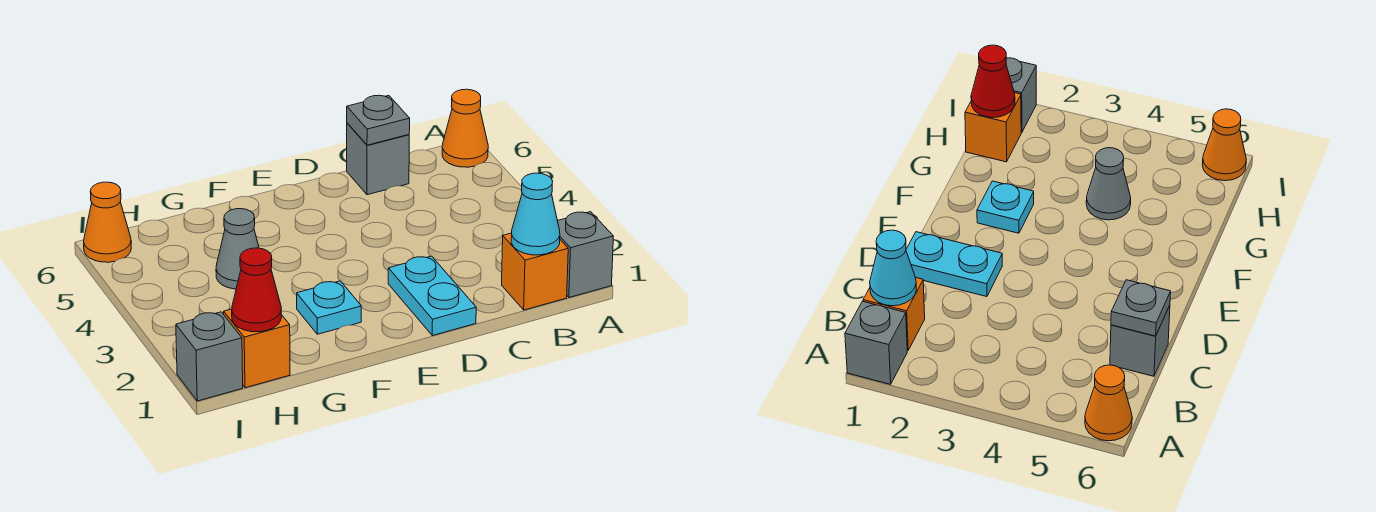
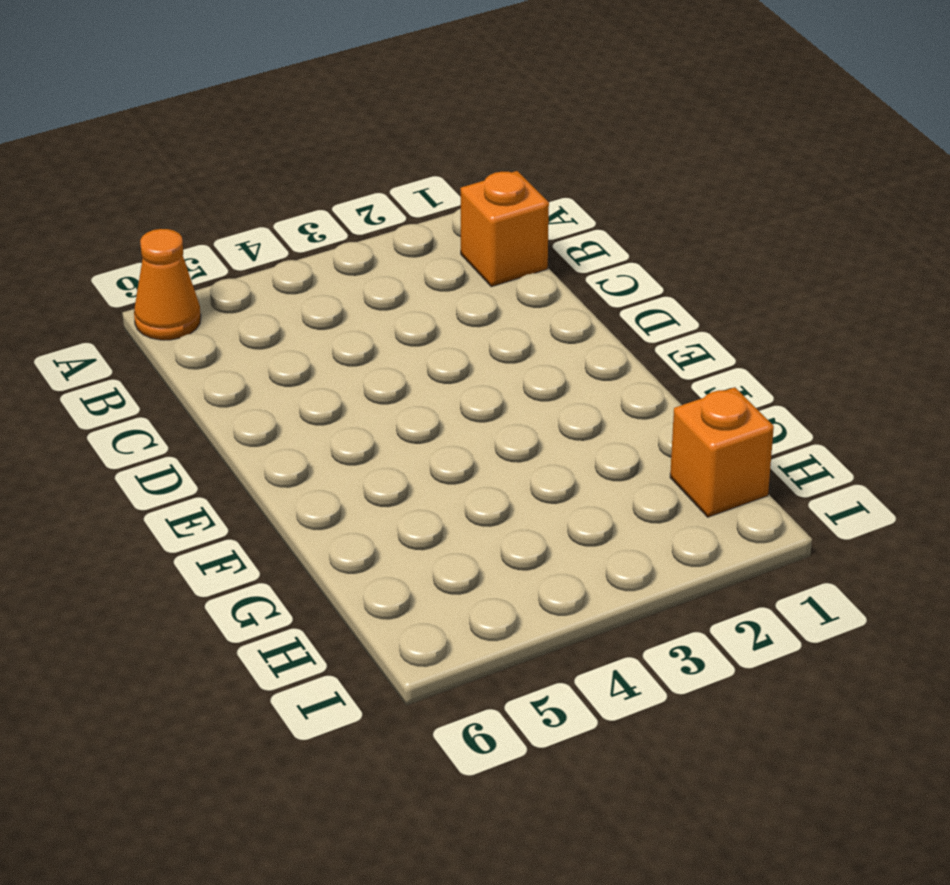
none -> grey 1x1 brick [558,212,614,297]
none -> grey 1x1 brick [347,123,409,195]
none -> cyan 1x2 plate [388,256,476,336]

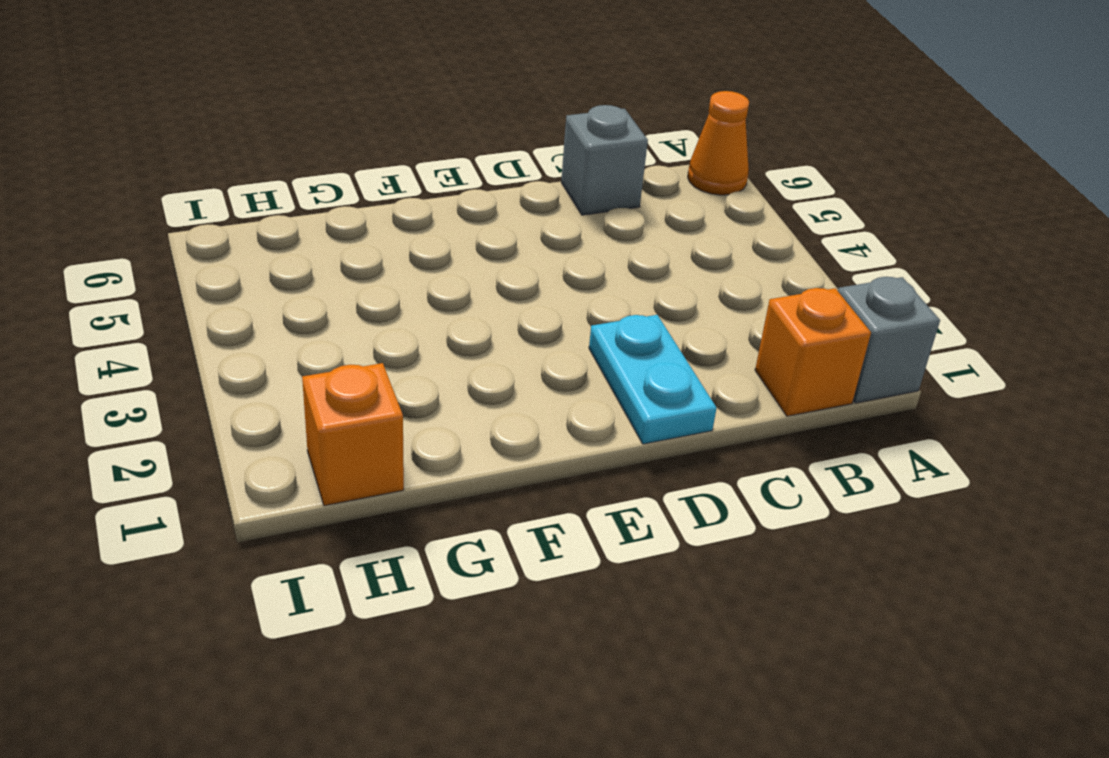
none -> cyan 1x1 plate [297,281,361,334]
none -> grey 1x1 cone [216,209,259,289]
none -> grey 1x1 brick [176,312,243,401]

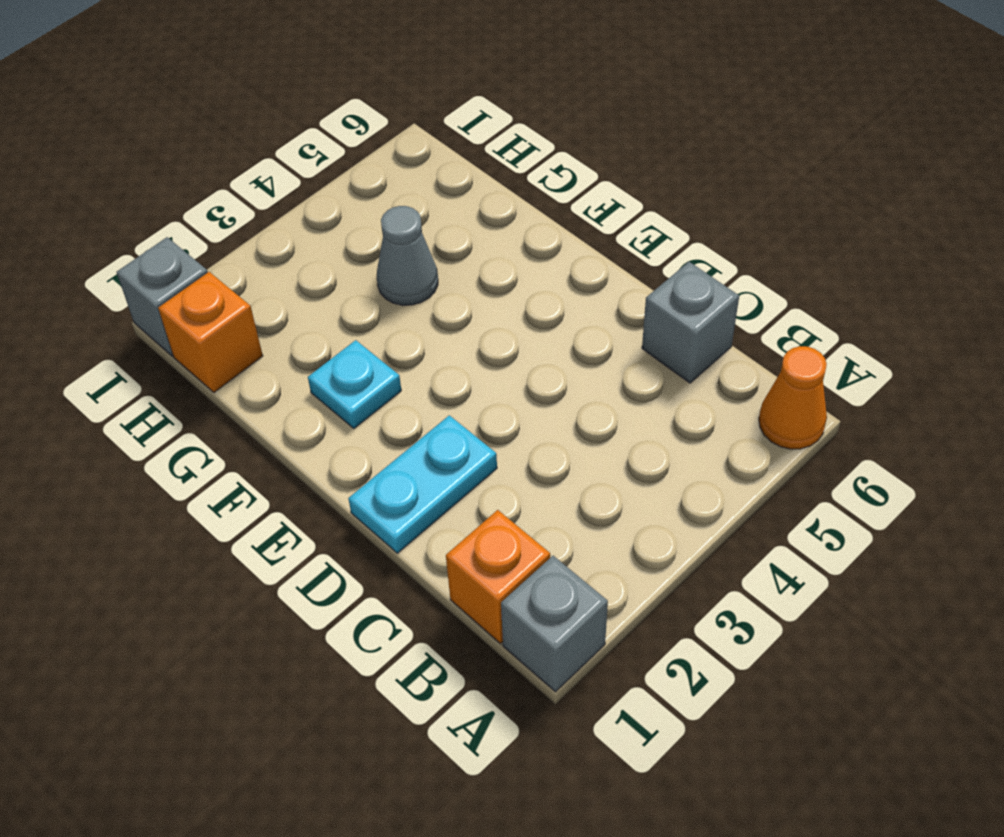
none -> orange 1x1 cone [84,182,131,262]
none -> cyan 1x1 cone [511,173,560,255]
none -> grey 1x1 plate [347,95,410,145]

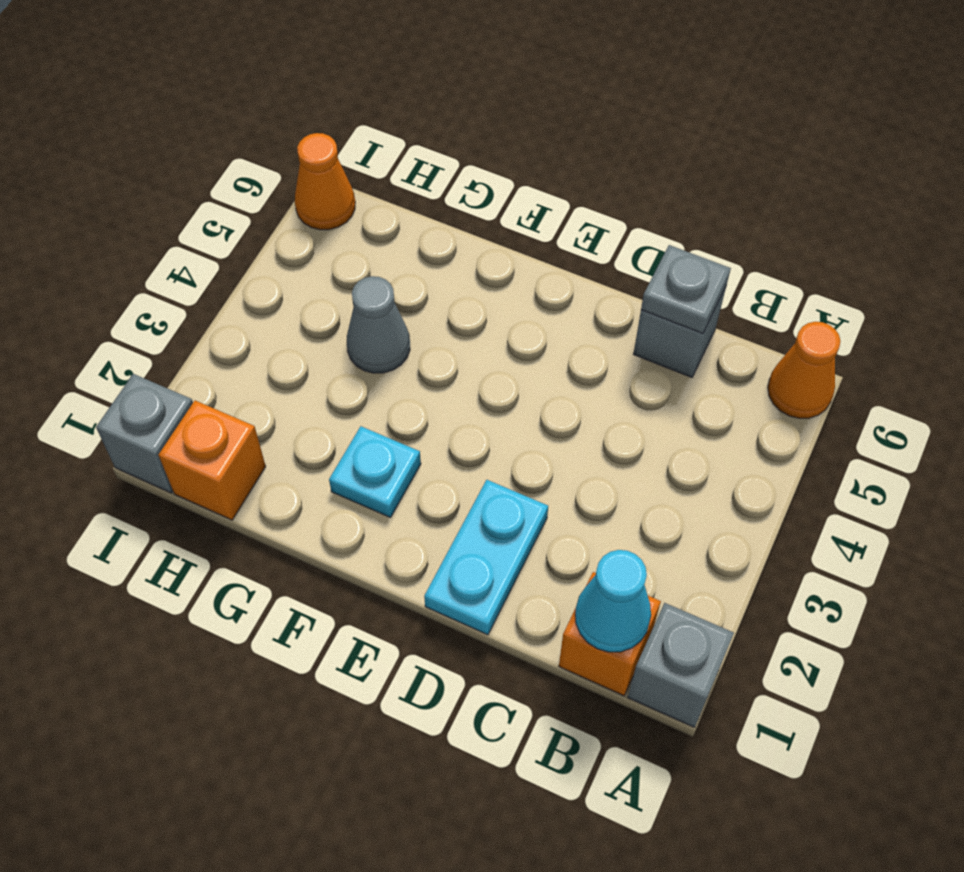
none -> red 1x1 cone [232,248,281,332]

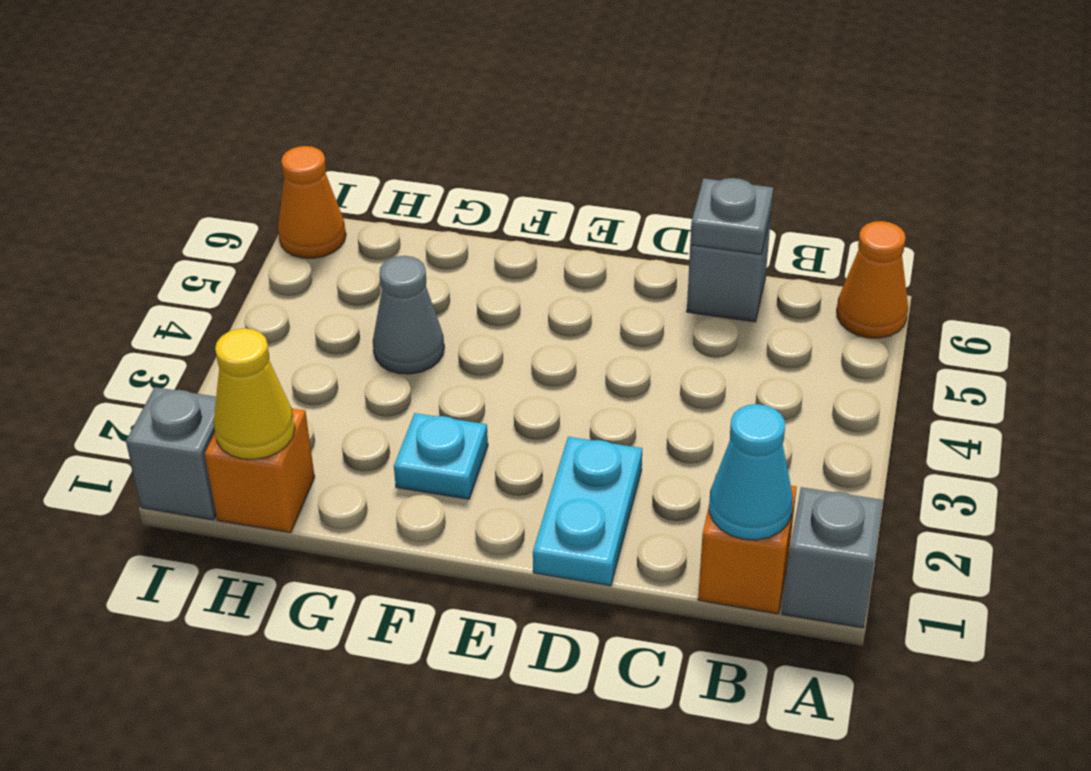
yellow 1x1 cone [213,328,295,460] -> red 1x1 cone [232,248,281,332]

